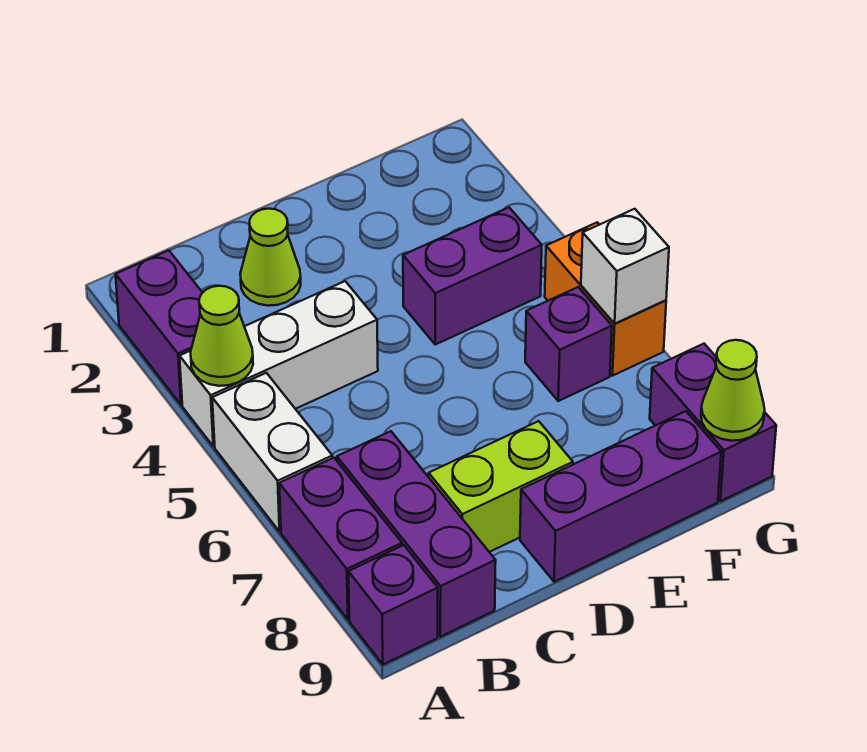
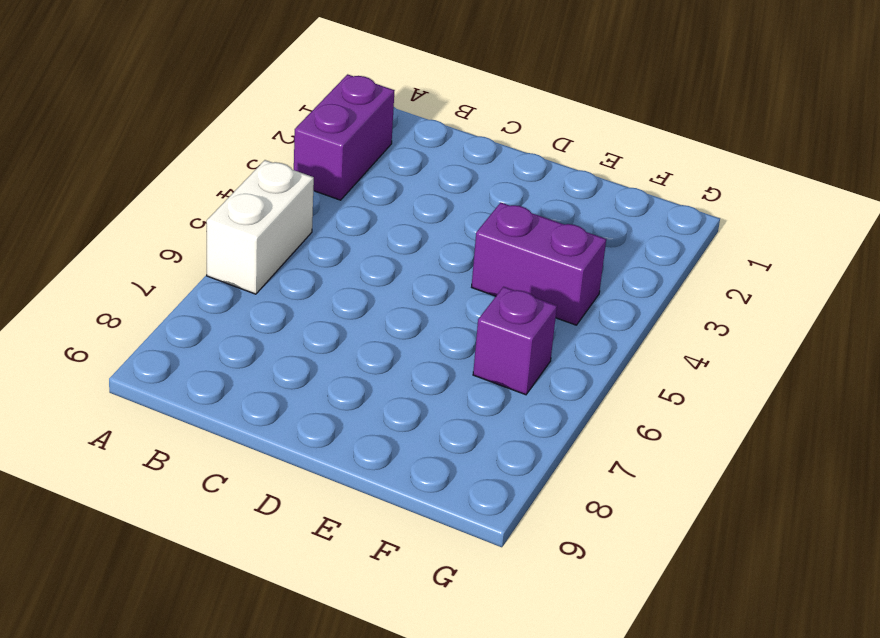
none -> white 1x3 brick [180,281,378,446]
none -> purple 1x2 brick [279,458,402,619]
none -> purple 1x1 brick [349,545,438,664]

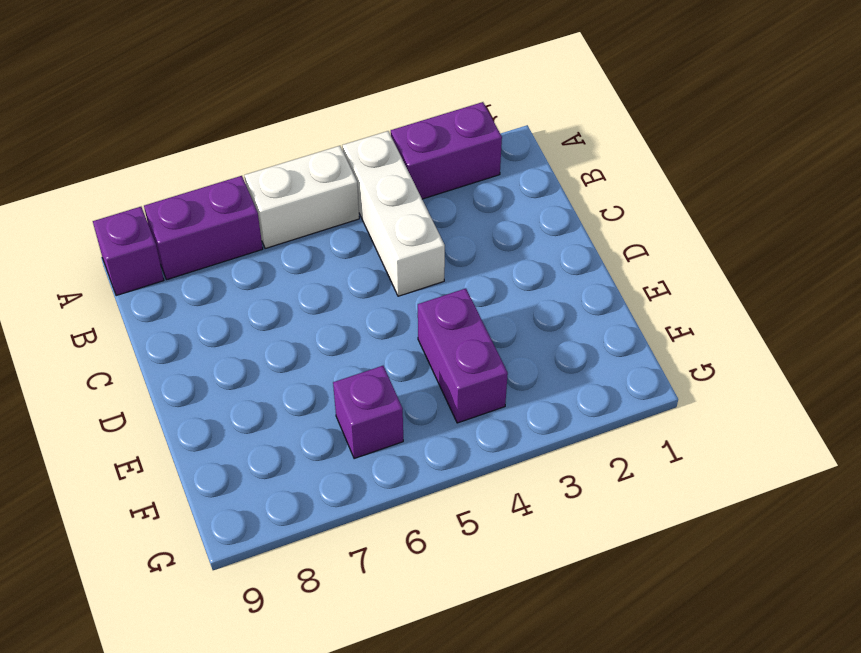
none -> purple 1x3 brick [337,431,496,637]
none -> lime 1x1 cone [240,209,301,306]
none -> lime 1x2 brick [429,421,573,552]

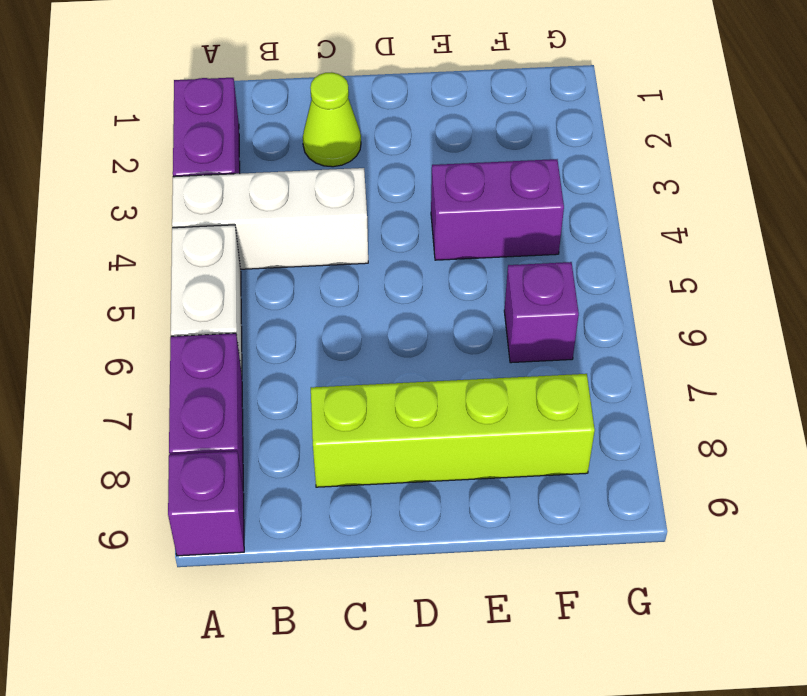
lime 1x4 brick [311,374,595,487] -> lime 1x2 brick [429,421,573,552]
none -> purple 1x3 brick [337,431,496,637]
none -> purple 1x3 brick [520,411,721,582]
none -> orange 1x2 brick [545,222,666,376]

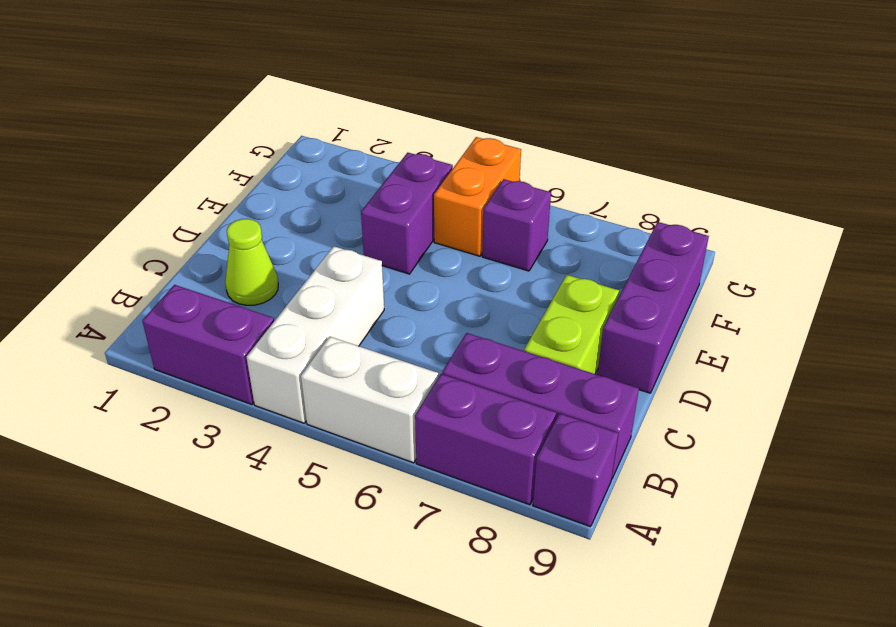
orange 1x2 brick [434,137,521,256] -> orange 1x2 brick turned to [545,222,666,376]
none -> purple 1x2 brick [650,344,776,501]
none -> lime 1x1 cone [191,286,253,386]
none -> white 1x1 brick [581,209,669,323]

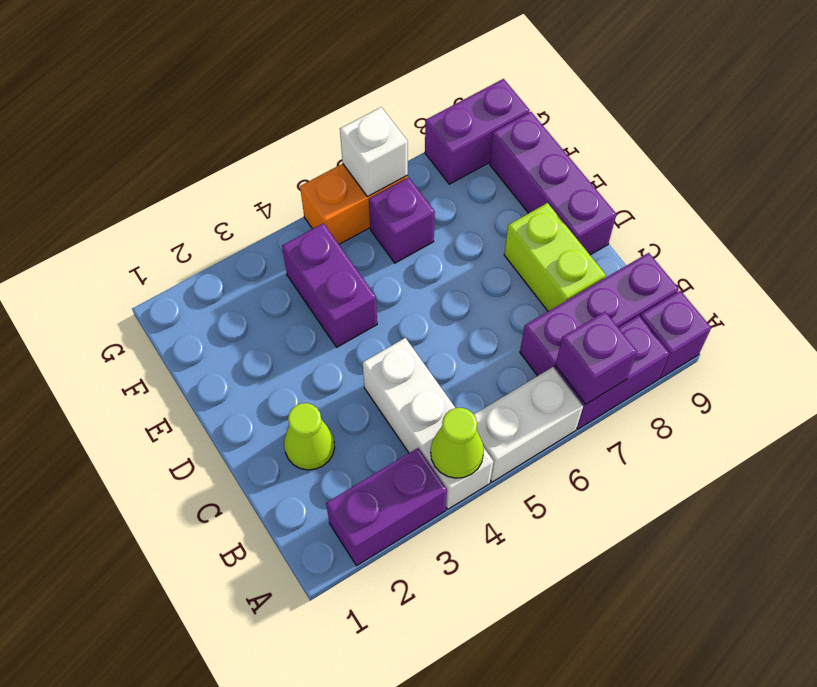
purple 1x1 brick [555,312,637,405] -> none
none -> lime 1x1 cone [701,340,765,441]

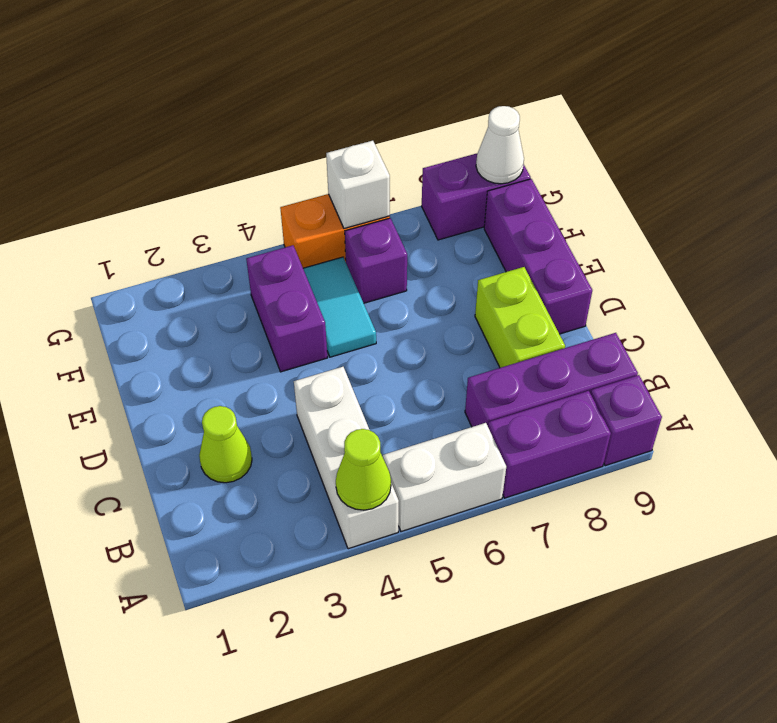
cyan 1x2 tile [303,257,376,357] -> none
white 1x1 cone [476,106,524,184] -> lime 1x1 cone [701,340,765,441]
none -> purple 1x2 brick [116,250,203,405]

